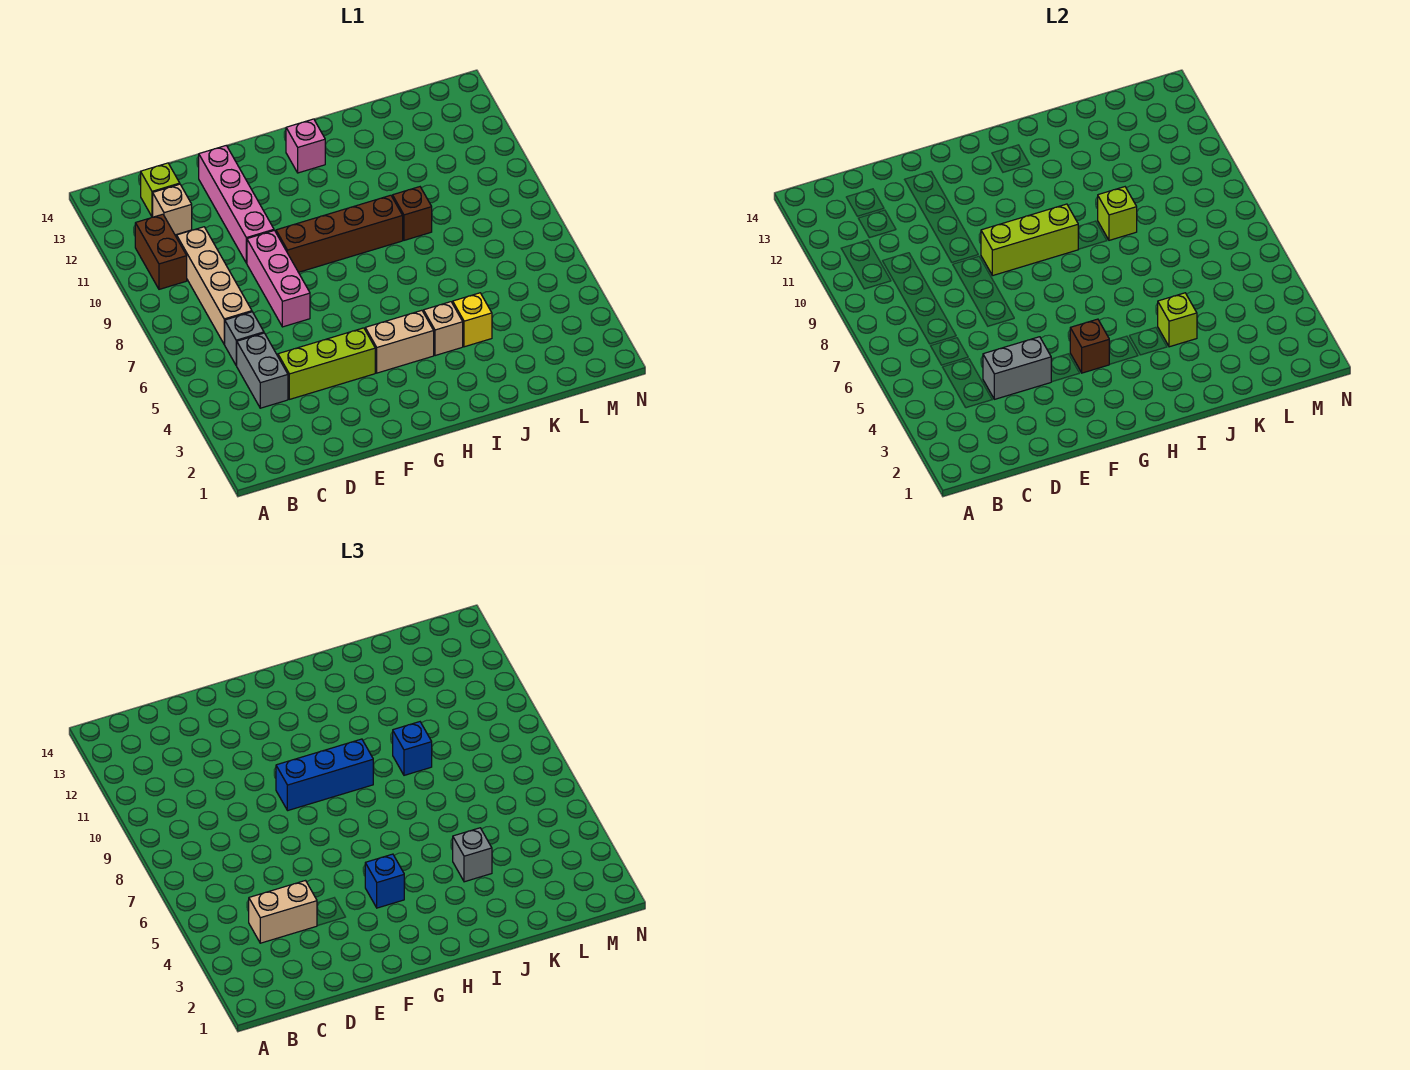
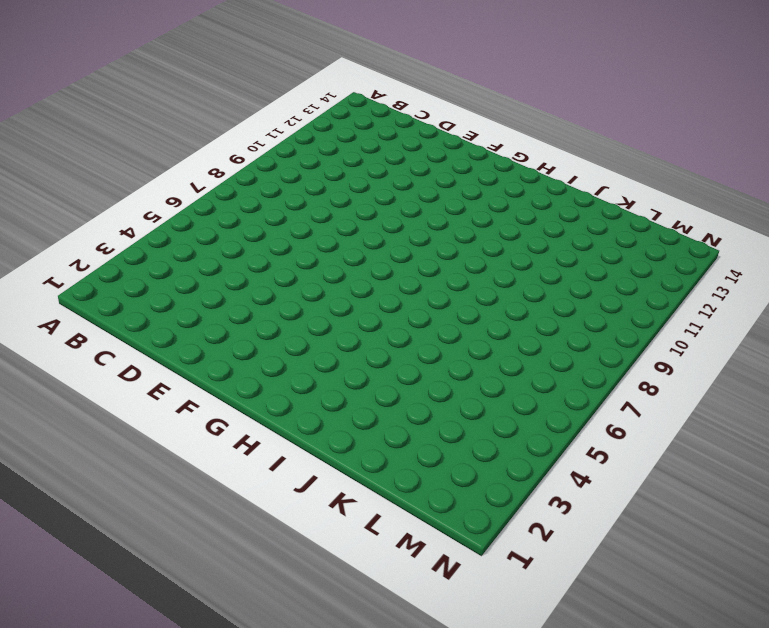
none -> brown 1x2 brick [135,214,187,289]
none -> grey 1x2 brick [236,333,288,408]
none -> grey 1x1 brick [224,312,264,365]

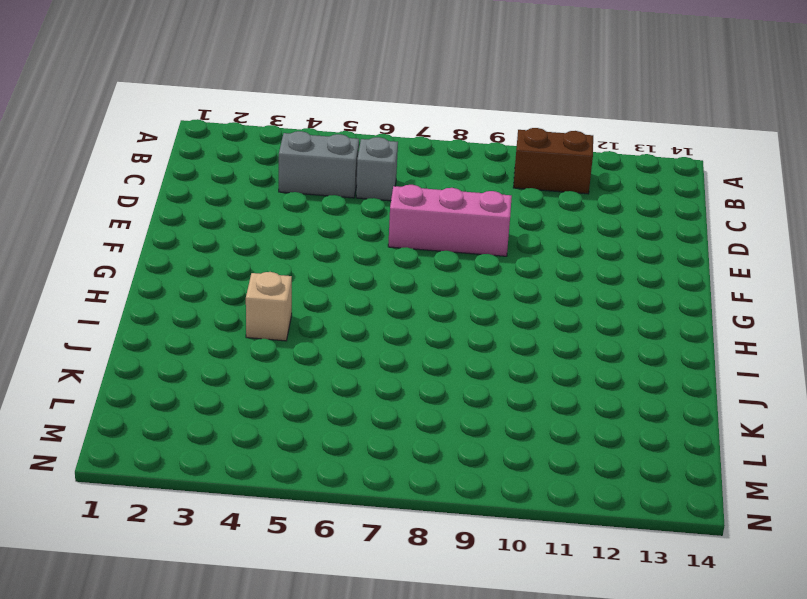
none -> tan 1x4 brick [177,227,252,344]
none -> tan 1x1 brick [153,184,192,235]
none -> lime 1x1 brick [141,163,180,217]

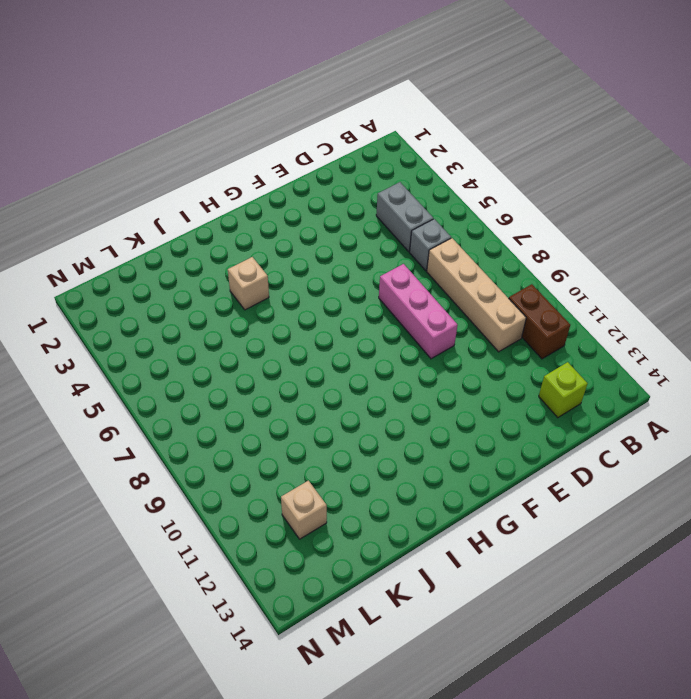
tan 1x1 brick [281,481,327,539] -> tan 1x1 brick moved to [153,184,192,235]
none -> lime 1x3 brick [278,328,375,399]
none -> pink 1x4 brick [199,145,274,263]
none -> brown 1x4 brick [276,195,403,272]

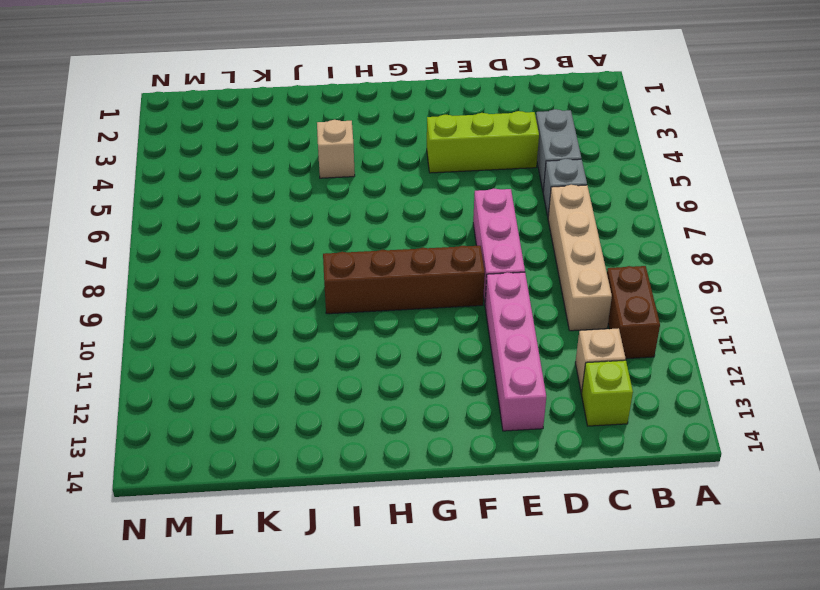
none -> tan 1x2 brick [365,310,434,373]
none -> pink 1x1 brick [286,119,325,173]
none -> yellow 1x1 brick [453,293,492,347]

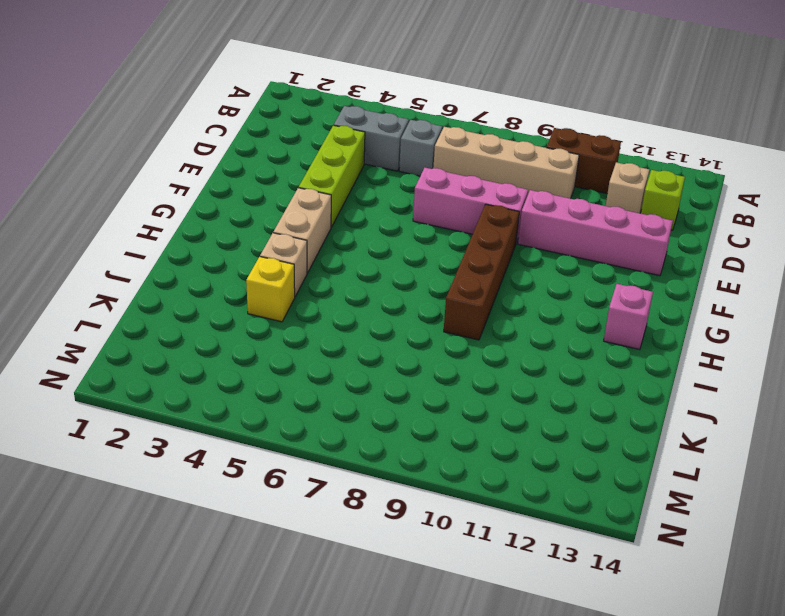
none -> brown 1x1 brick [393,187,432,240]
none -> grey 1x2 brick [983,337,1051,399]
none -> lime 1x3 brick [981,204,1078,276]

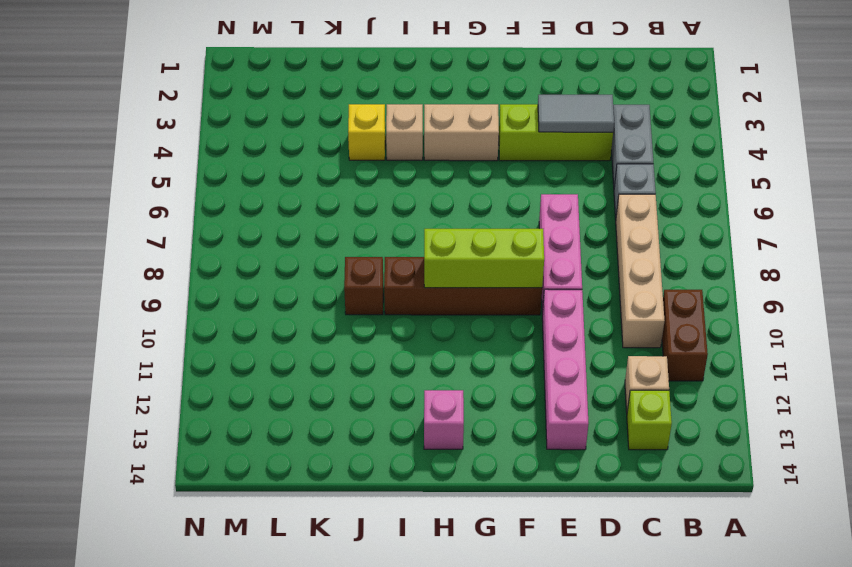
grey 1x2 tile [538,95,614,132] -> grey 1x2 brick [983,337,1051,399]
none -> brown 1x1 brick [1070,319,1109,373]
none -> lime 1x1 brick [1158,293,1197,347]
none -> lime 1x1 brick [1098,187,1137,240]

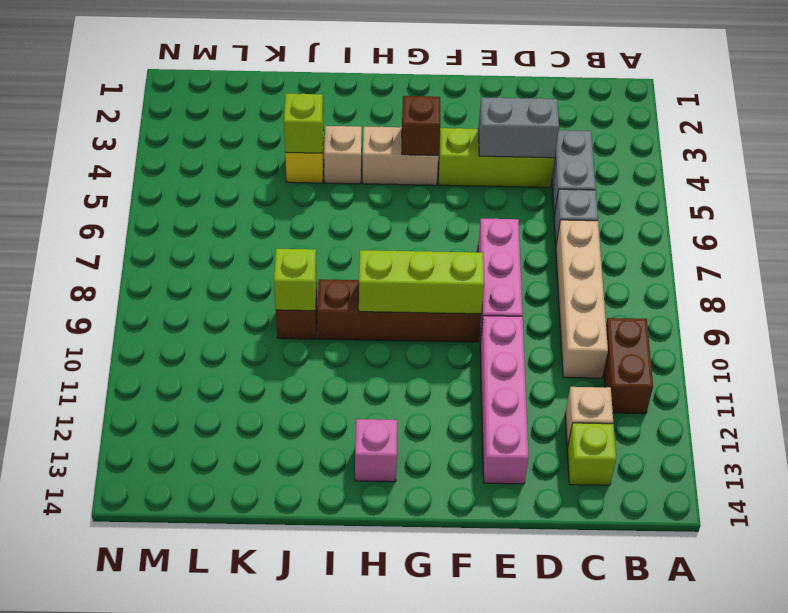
none -> tan 1x2 brick [249,881,317,943]
none -> blue 1x3 brick [276,739,373,811]
none -> blue 1x1 brick [365,854,404,908]

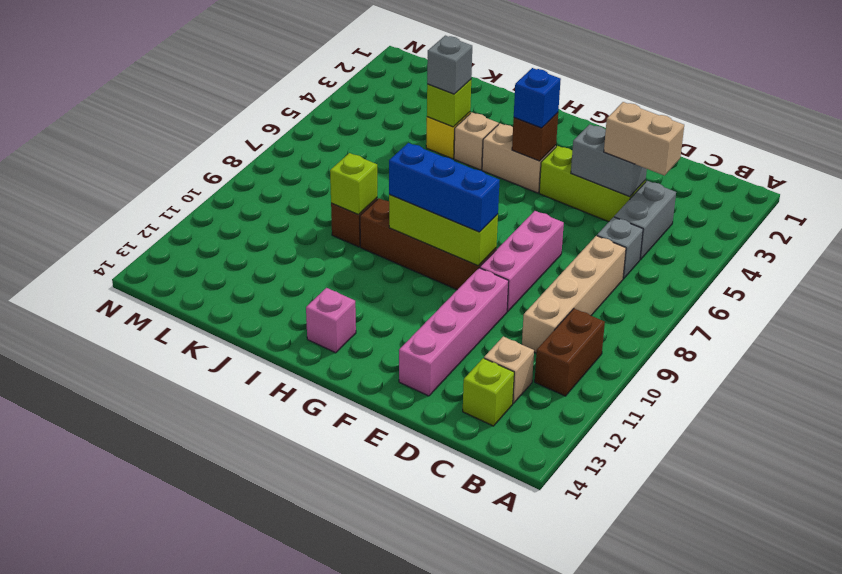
none -> blue 1x1 brick [393,722,432,775]

